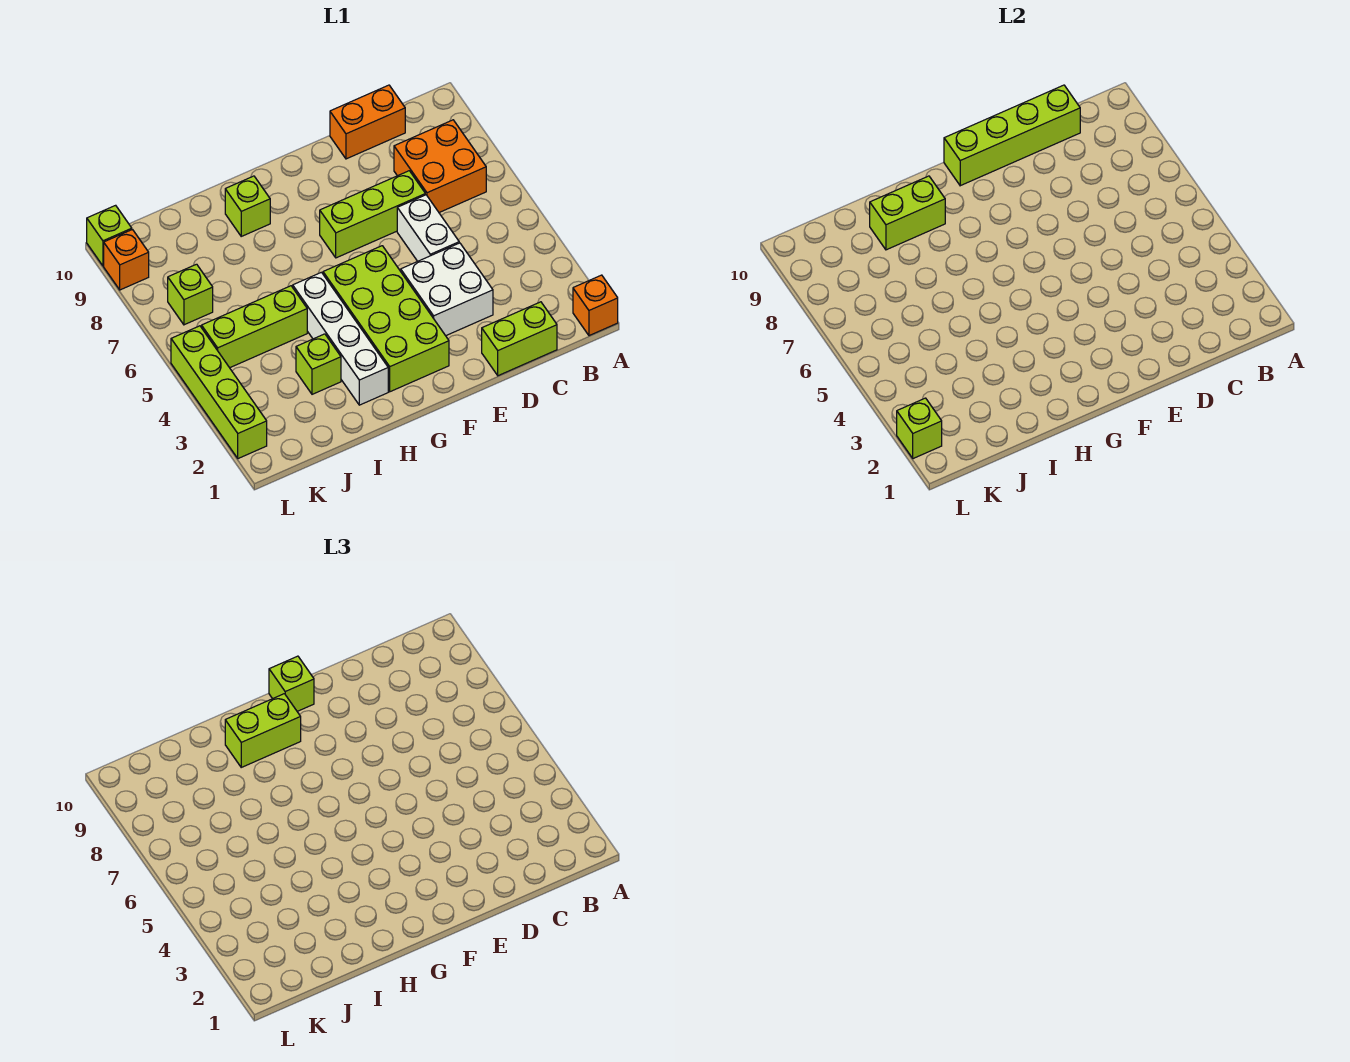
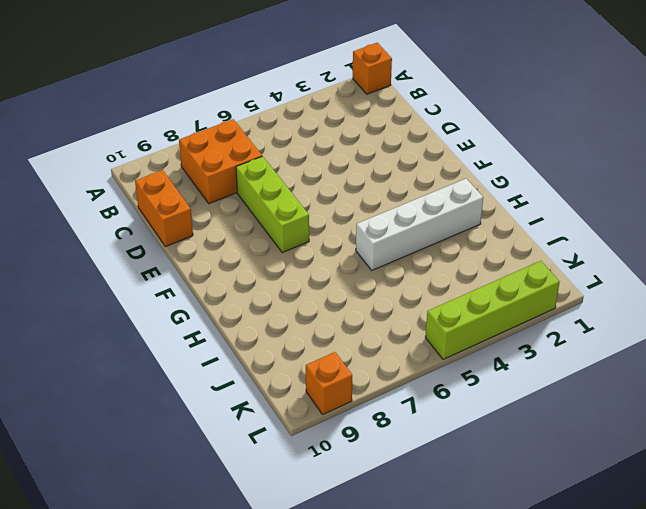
none -> lime 1x2 brick [482,302,557,376]
none -> white 2x2 brick [401,243,493,336]
none -> white 1x2 brick [397,195,459,261]

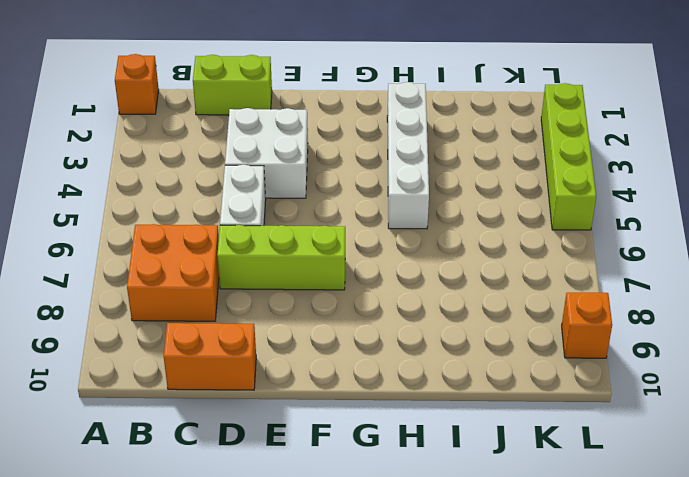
none -> lime 2x4 brick [323,246,449,392]
none -> lime 1x1 brick [225,176,270,236]
none -> lime 1x1 brick [296,334,341,394]

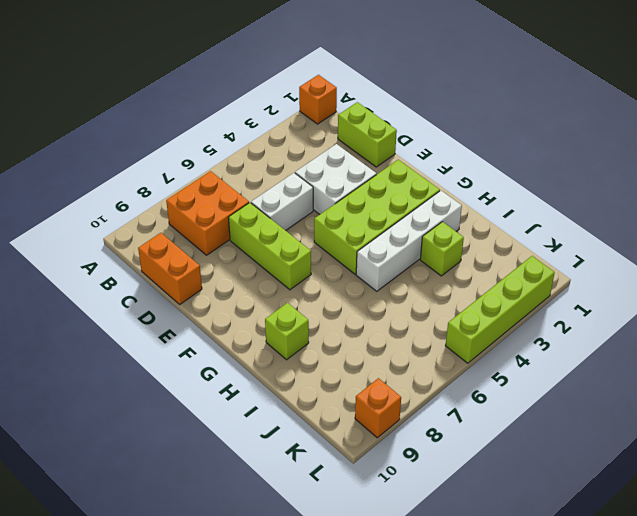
none -> lime 1x3 brick [202,286,307,368]
none -> lime 1x1 brick [168,264,213,325]
none -> lime 1x1 brick [87,205,132,266]

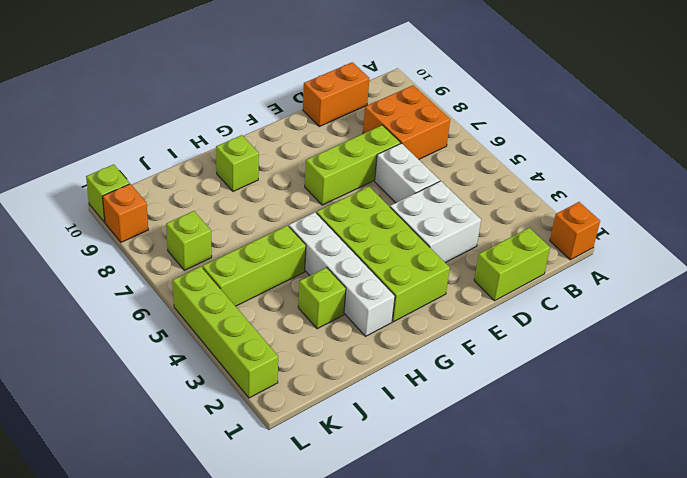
none -> lime 1x4 brick [944,85,1080,186]
none -> lime 1x2 brick [870,176,945,250]
none -> lime 1x1 brick [897,398,942,459]

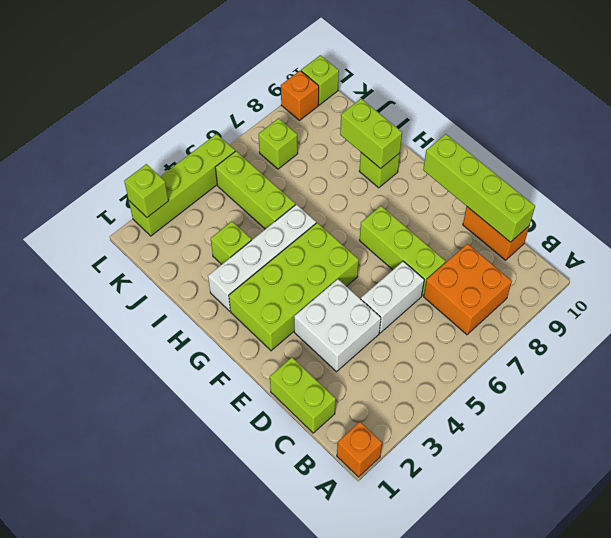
none -> lime 1x1 brick [269,656,314,711]
none -> lime 1x2 brick [225,694,301,767]

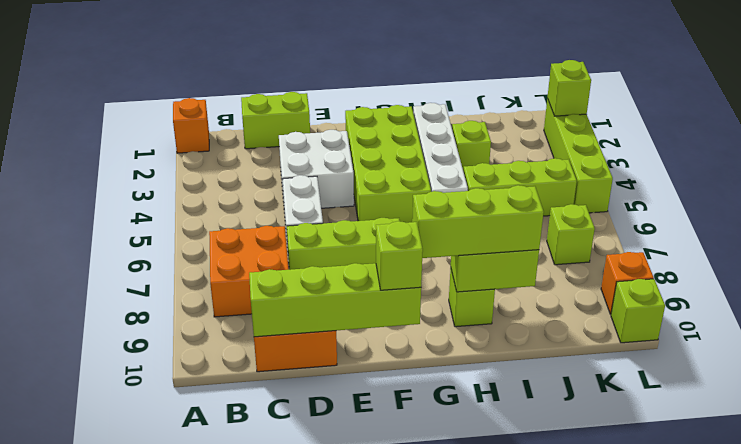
lime 1x3 brick [412,185,544,258] -> lime 1x2 brick [225,694,301,767]

